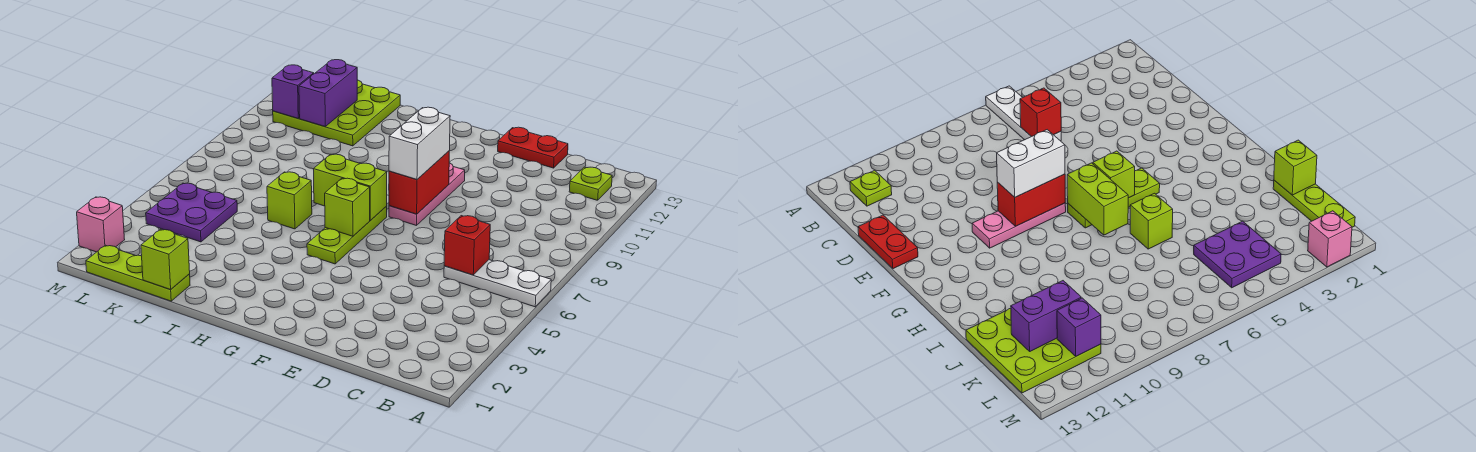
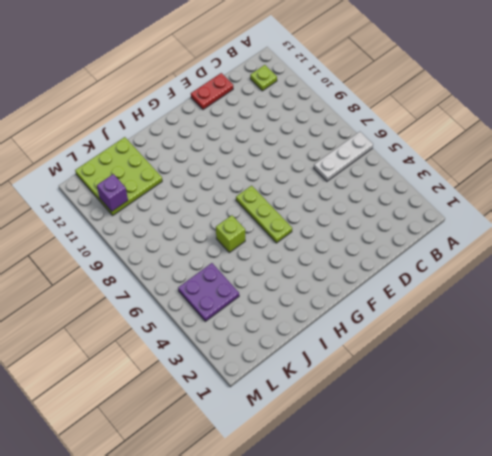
none -> pink 1x3 plate [389,163,465,226]
none -> lime 1x3 plate [86,245,190,301]
none -> pink 1x1 brick [77,197,125,252]

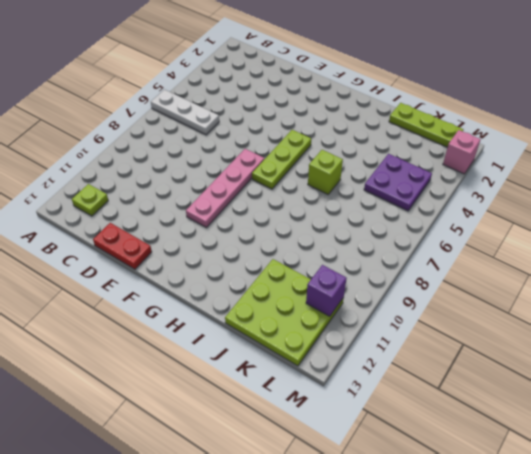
pink 1x4 plate [186,149,264,227] -> pink 1x3 plate [389,163,465,226]
none -> red 1x1 brick [444,216,490,275]
none -> red 1x2 brick [389,151,449,214]
none -> lime 1x1 brick [325,178,370,236]

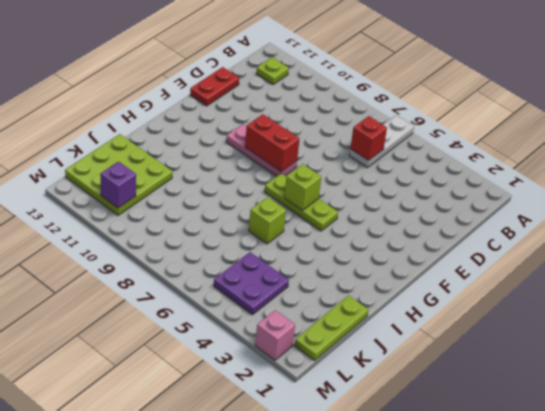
none -> lime 1x2 brick [314,154,387,220]
none -> lime 1x1 brick [141,229,190,290]
none -> purple 1x2 brick [299,60,357,127]

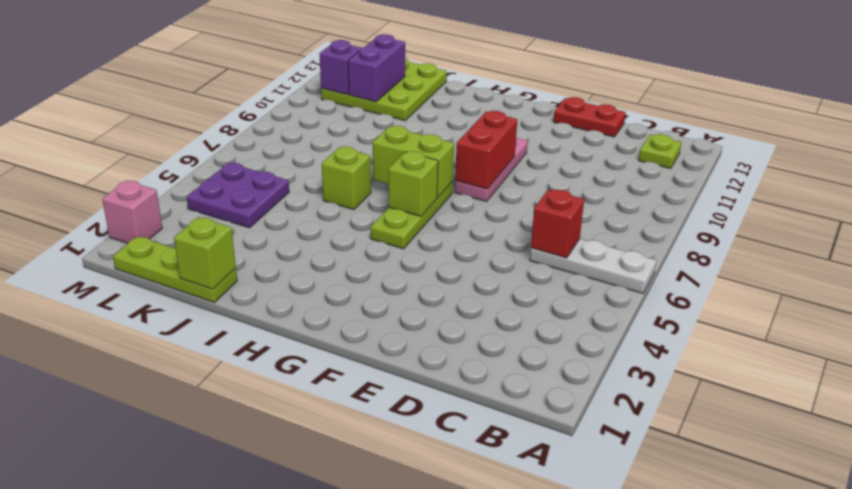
none -> white 1x2 brick [389,107,450,180]

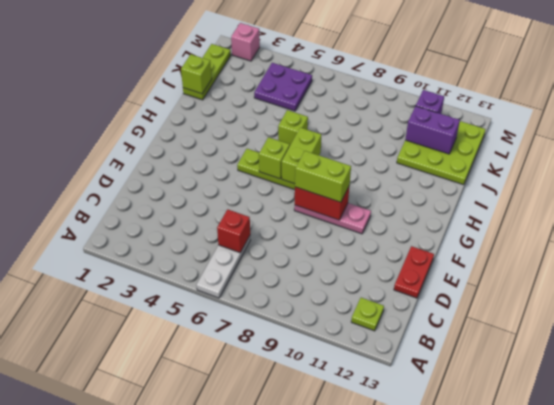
lime 1x2 brick [295,151,351,202] -> white 1x2 brick [389,107,450,180]

